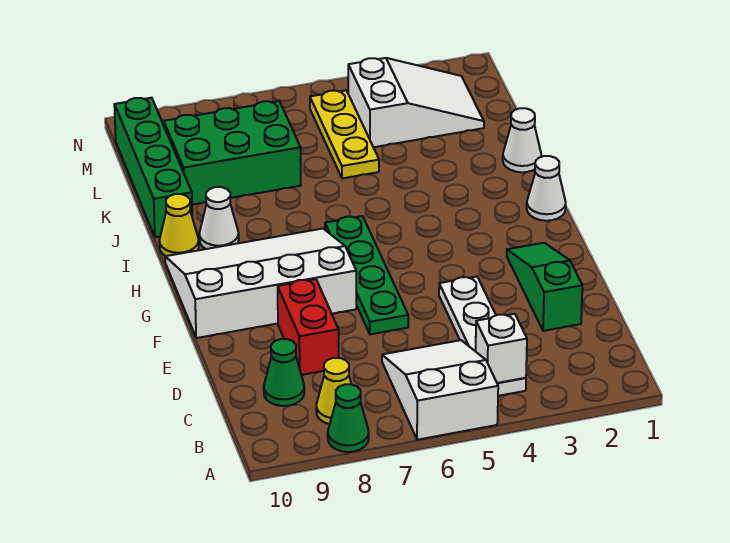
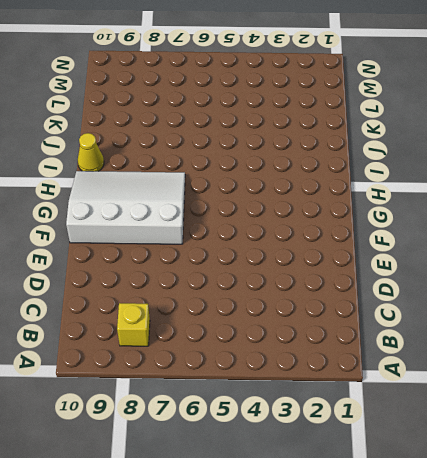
yellow 1x1 brick [117,303,150,346] -> yellow 1x1 cone [316,358,351,424]
none -> white 2x3 slope [382,340,498,440]
none -> green 1x1 cone [328,384,369,452]
none -> white 1x4 plate [439,276,526,396]

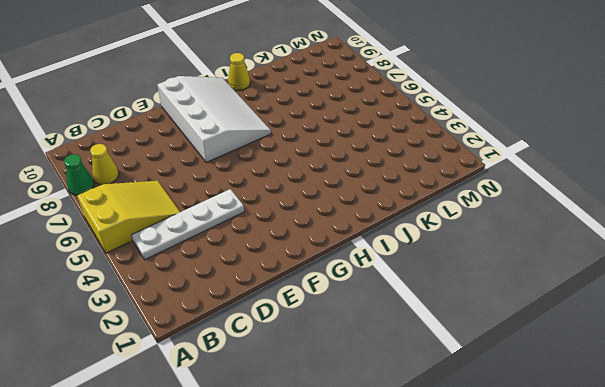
yellow 2x3 slope [77,181,180,253] -> white 2x3 slope [382,340,498,440]
none -> green 1x1 cone [264,339,304,406]
none -> green 1x3 slope [507,243,582,331]
none -> red 1x2 brick [278,279,339,375]

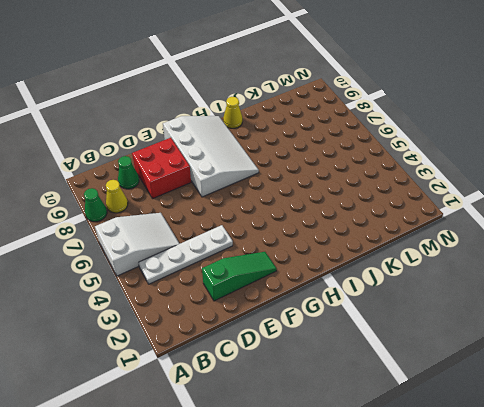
red 2x2 brick [132,138,191,199] -> red 1x2 brick [278,279,339,375]
none -> green 1x4 plate [325,216,408,334]
none -> white 1x1 cone [527,156,566,221]
none -> white 1x1 cone [199,187,239,249]

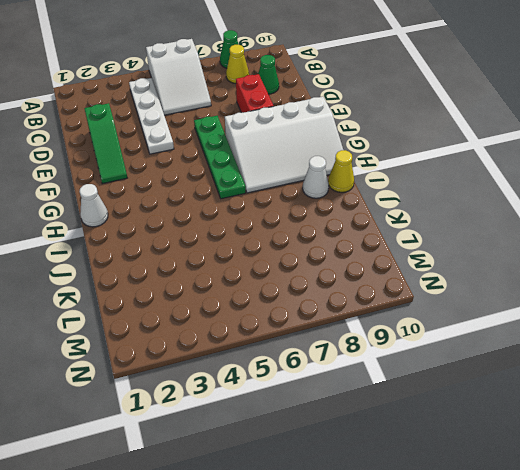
none -> white 1x1 cone [503,108,541,172]
none -> green 1x4 brick [114,98,192,237]
none -> yellow 1x3 plate [310,90,379,178]

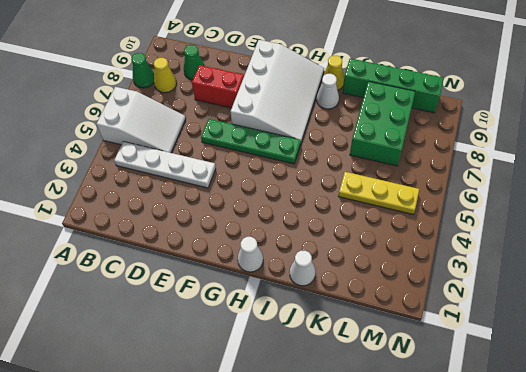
none -> green 1x3 slope [507,243,582,331]
none -> white 2x3 slope [348,58,484,147]
none -> white 1x1 brick [476,314,527,383]

